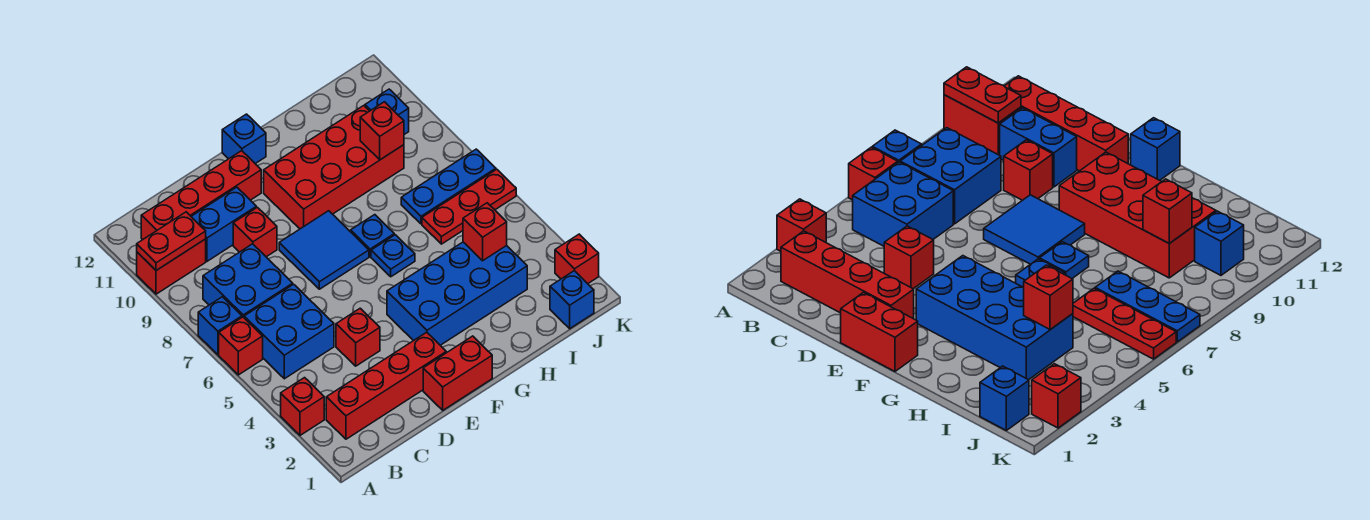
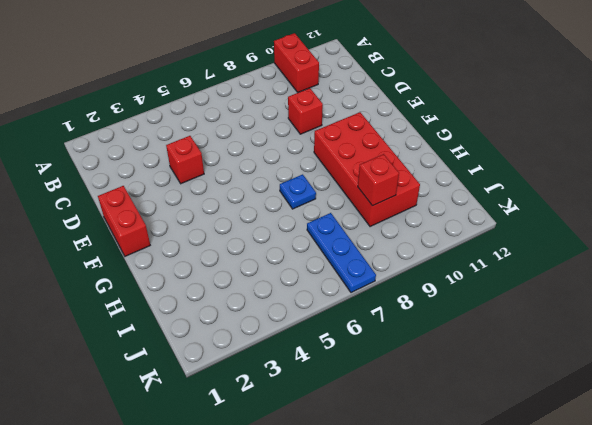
none -> red 1x1 brick [281,378,324,435]
none -> red 1x1 brick [219,317,263,375]
none -> blue 1x1 brick [198,297,242,355]

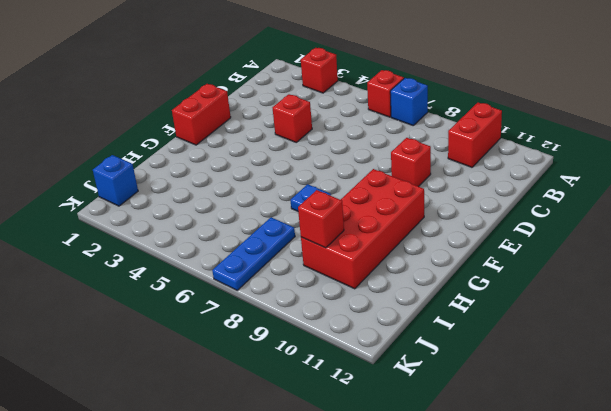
none -> red 1x4 brick [326,332,446,439]
none -> blue 2x2 brick [244,284,334,379]
none -> blue 2x2 brick [203,244,293,317]

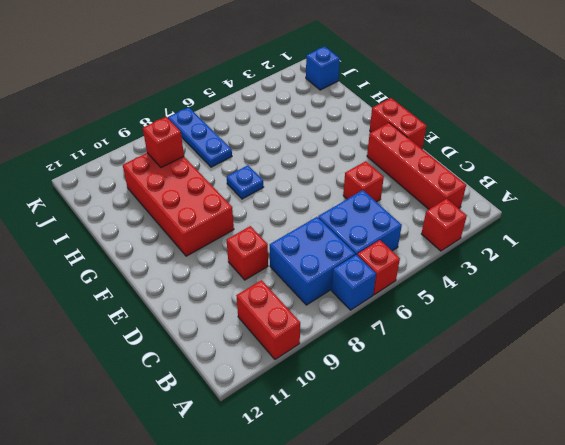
none -> red 1x4 brick [141,151,261,240]
none -> blue 1x2 brick [191,187,256,261]
none -> blue 2x2 tile [279,211,369,289]

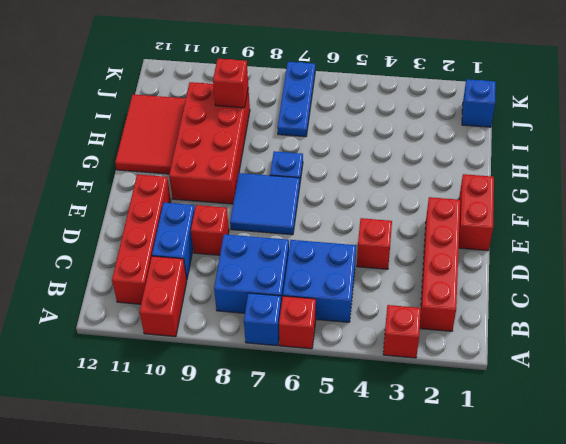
red 2x3 tile [115,94,186,174] -> none
none -> blue 2x4 brick [387,242,527,345]
none -> blue 1x1 brick [222,114,266,164]
none -> blue 1x1 plate [371,235,415,277]

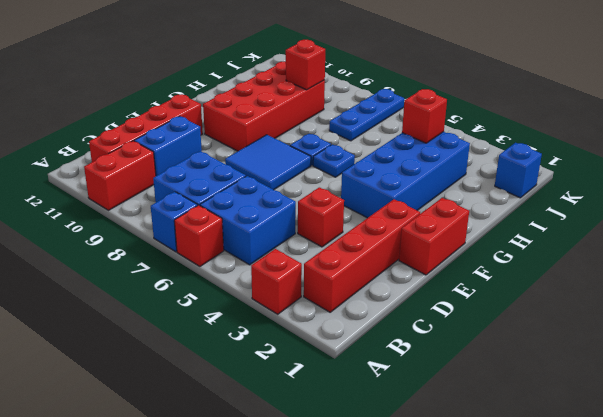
none -> red 1x1 brick [233,207,277,257]
none -> blue 1x1 brick [222,114,266,164]
none -> red 1x3 plate [422,169,516,244]

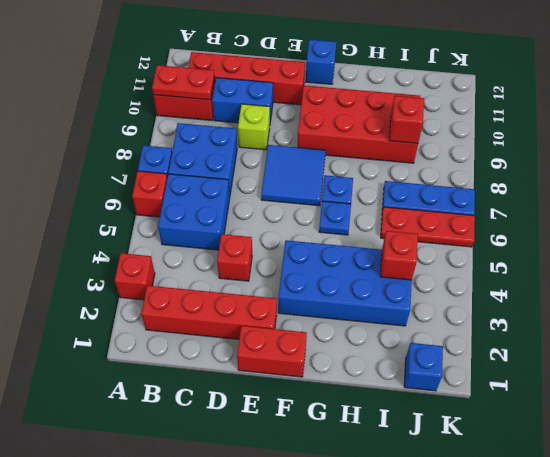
lime 1x1 brick [238,104,270,150] -> red 1x1 brick [233,207,277,257]
none -> blue 1x1 brick [365,89,409,134]
none -> red 1x1 brick [555,234,599,284]

